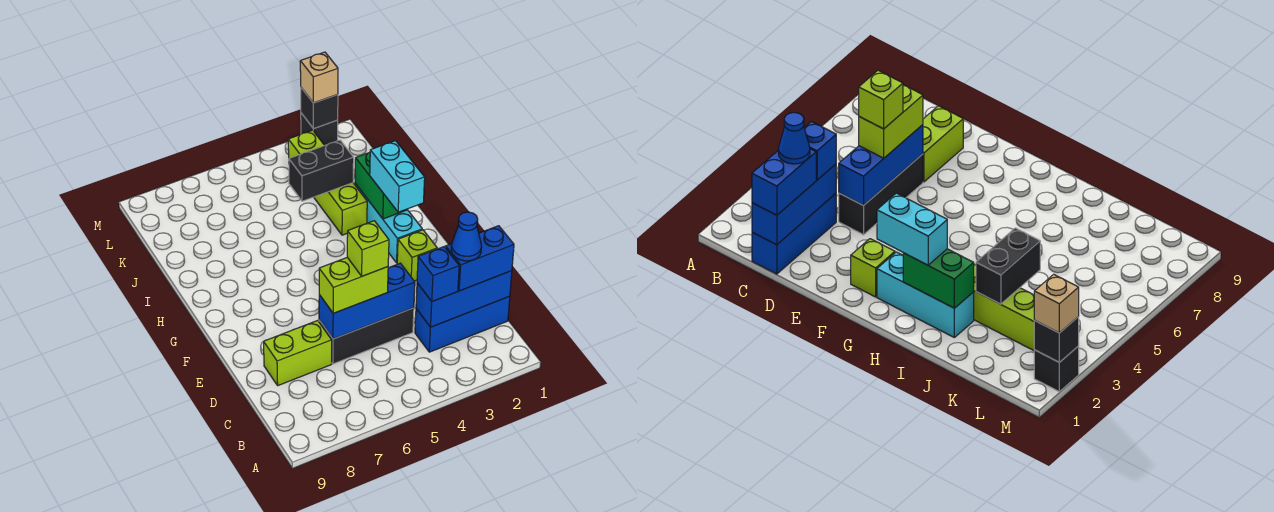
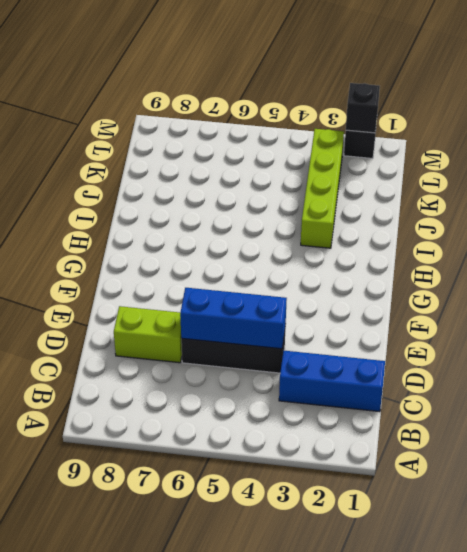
none -> lime 1x1 brick [397,230,437,281]
none -> cyan 1x3 brick [355,184,422,263]
none -> blue 1x3 brick [416,271,512,327]

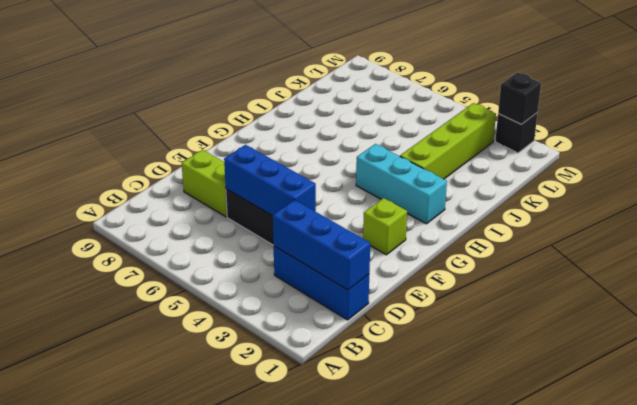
cyan 1x3 brick [356,144,447,224] -> cyan 1x3 brick turned to [355,184,422,263]
none -> green 1x2 brick [355,152,408,219]
none -> black 1x2 brick [289,140,354,201]
none -> blue 1x2 brick [446,226,514,291]

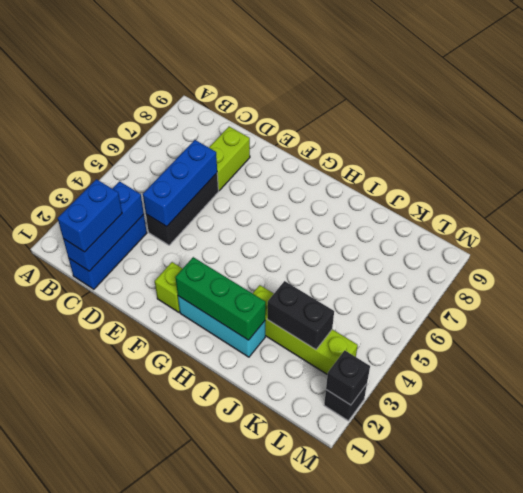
green 1x3 brick [176,257,266,340] -> green 1x2 brick [355,152,408,219]
black 1x2 brick [267,281,334,349] -> black 1x2 brick turned to [289,140,354,201]
none -> blue 1x1 brick [417,247,459,301]
none -> lime 1x2 brick [319,257,388,313]
none -> cyan 1x2 brick [370,141,425,212]

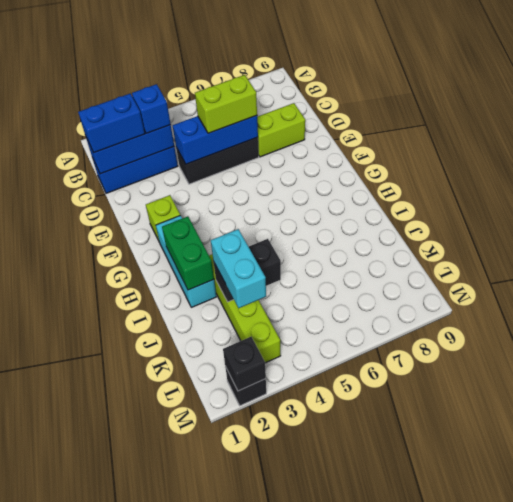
cyan 1x2 brick [211,229,266,308] -> cyan 1x2 brick moved to [370,141,425,212]
none -> tan 1x1 brick [300,52,338,103]
none -> blue 1x1 cone [451,212,481,261]
none -> lime 1x1 brick [347,221,389,276]

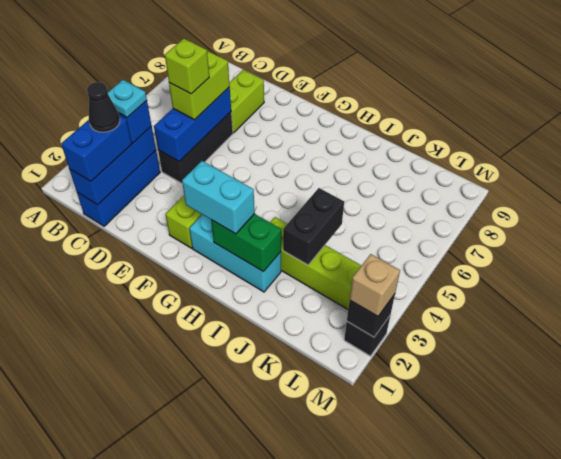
black 1x1 cone [87,82,120,132] -> blue 1x1 cone [451,212,481,261]
cyan 1x1 plate [108,80,147,118] -> none

